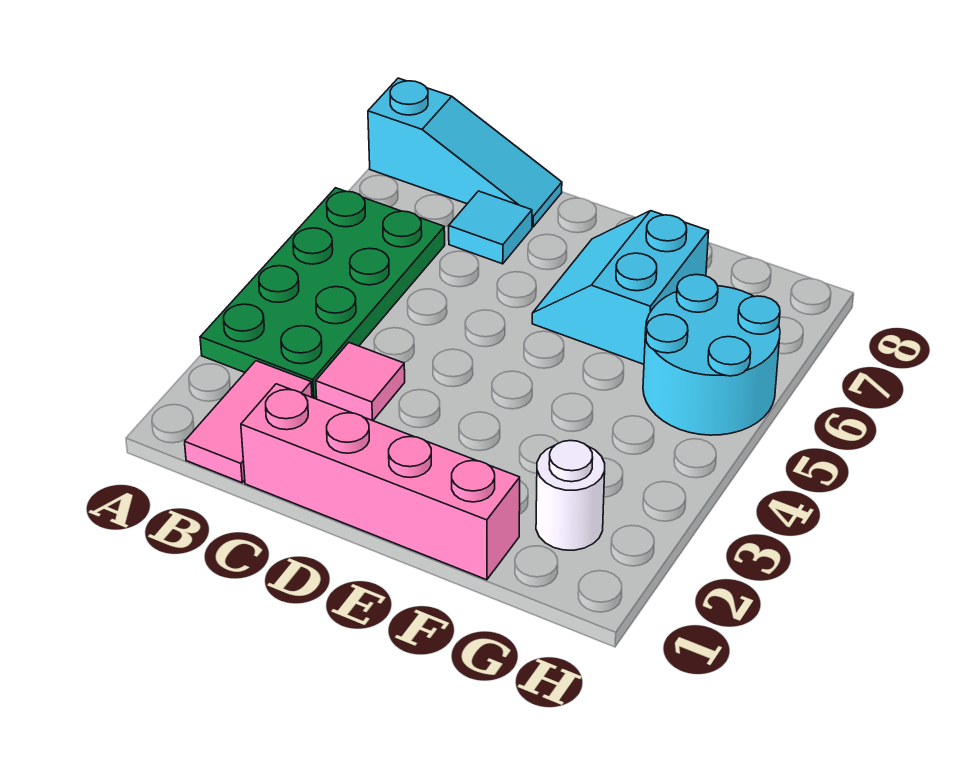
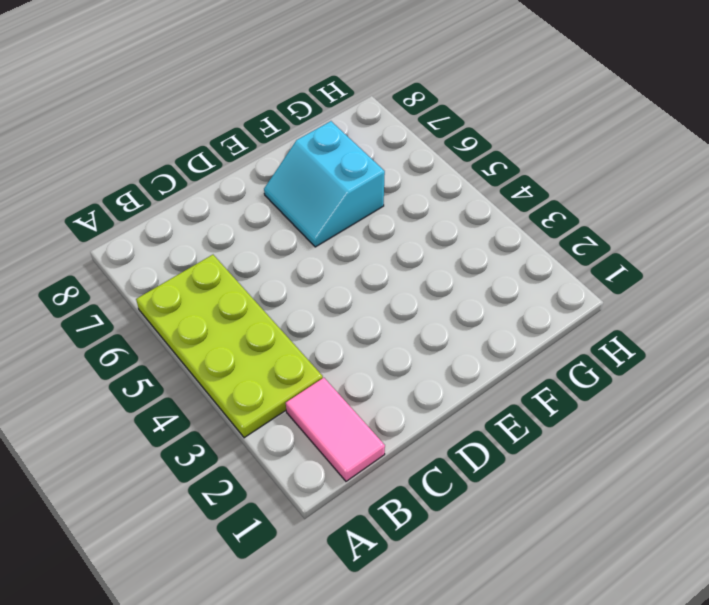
lime 2x4 plate [136,255,323,438] -> green 2x4 plate [200,188,445,398]
none -> cyan 1x3 slope [368,78,562,227]
none -> pink 1x4 brick [241,384,520,580]

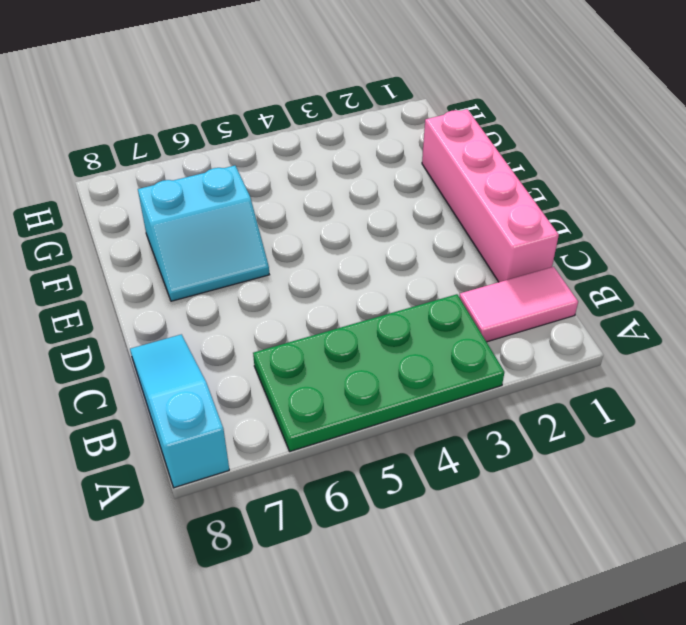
none -> pink 1x1 tile [316,343,405,421]
none -> cyan 1x1 tile [449,191,532,264]

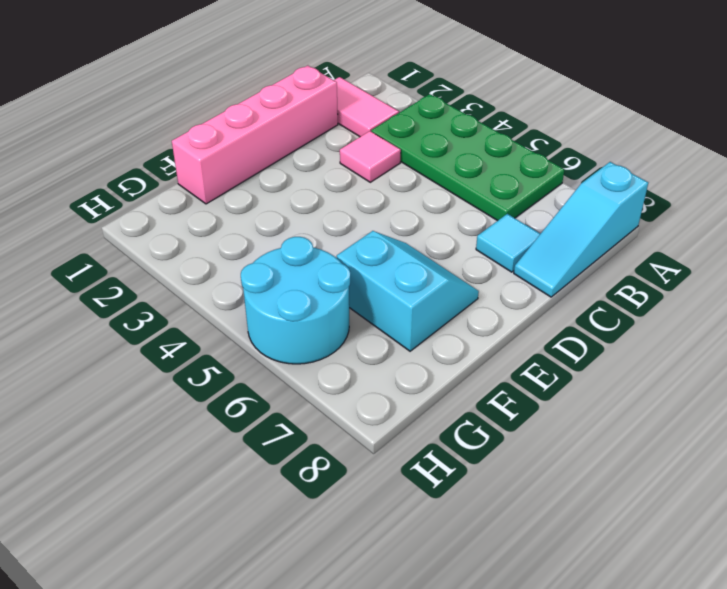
none -> white 1x1 round brick [536,441,605,550]

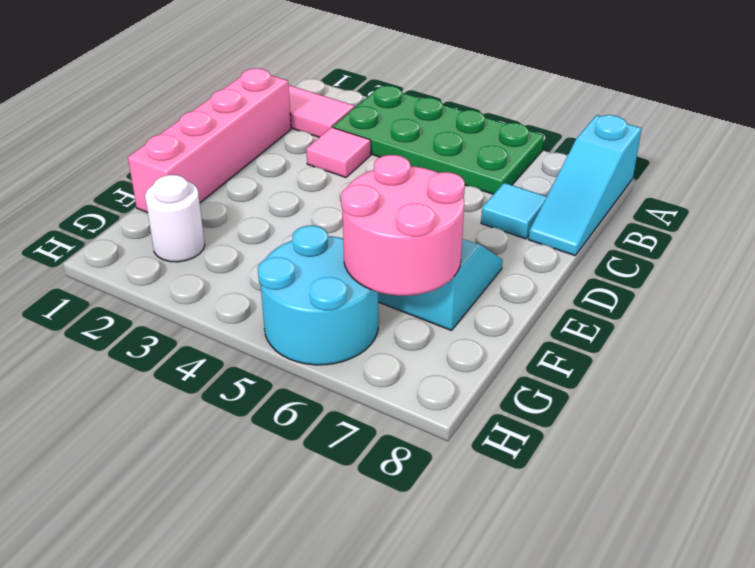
pink 2x2 round brick [341,155,465,296] -> none

